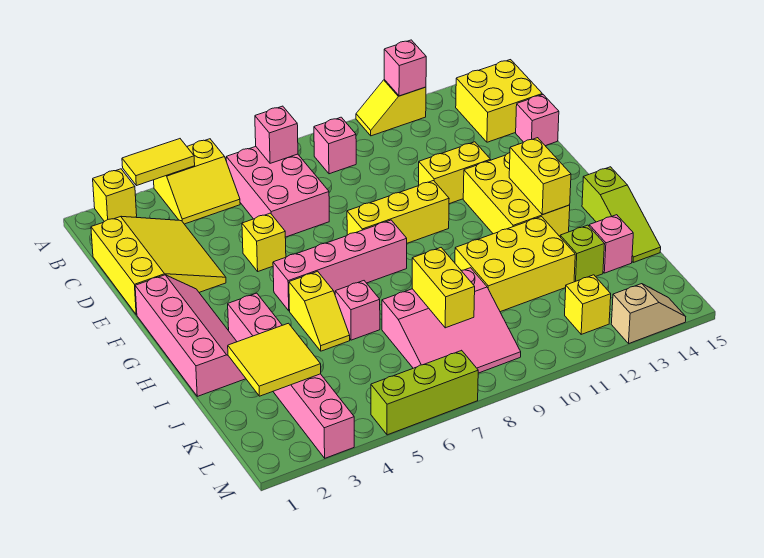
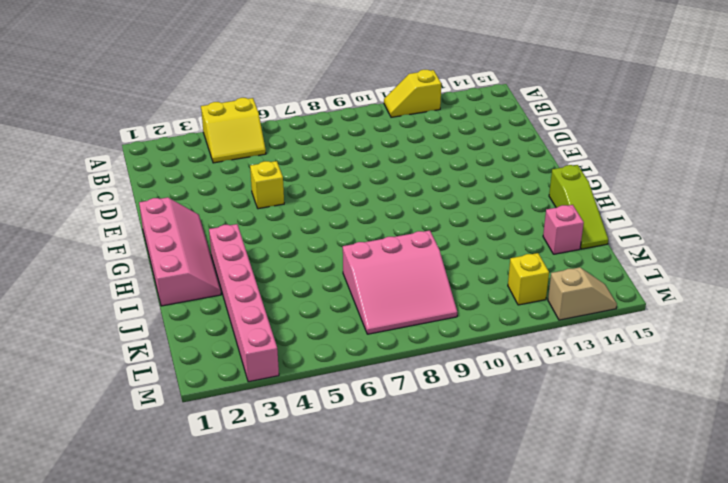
none -> yellow 1x1 brick [93,169,137,222]
none -> pink 2x3 brick [226,147,329,237]
none -> pink 1x1 brick [314,117,356,174]
none -> yellow 2x2 brick [456,60,542,142]

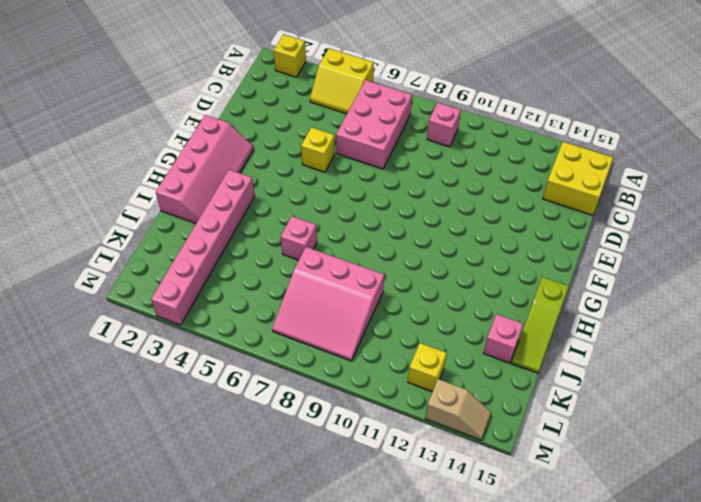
none -> yellow 1x2 slope [356,80,426,136]
none -> yellow 3x3 slope [91,216,226,315]
none -> pink 1x1 brick [516,95,559,146]
none -> yellow 1x2 brick [419,142,491,204]

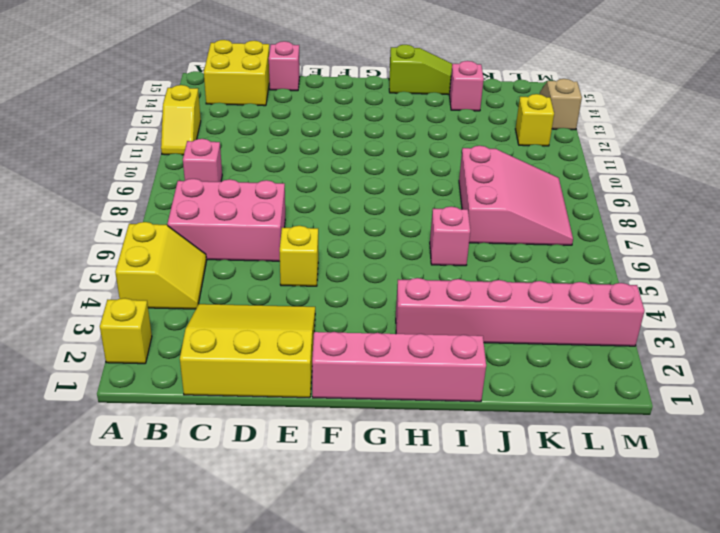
none -> yellow 1x2 brick [419,142,491,204]
none -> yellow 1x3 brick [347,181,449,243]
none -> yellow 2x3 brick [463,153,570,236]
none -> pink 1x4 brick [273,220,407,311]

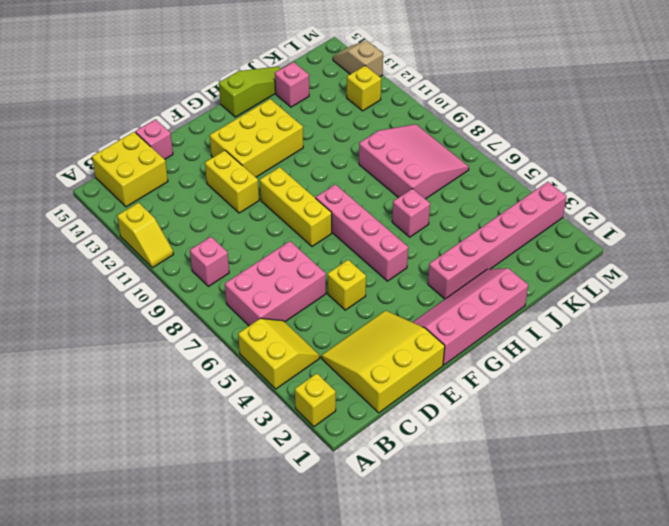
none -> yellow 1x2 slope [289,271,350,351]
none -> yellow 2x3 brick [455,217,575,312]
none -> lime 1x1 brick [560,225,605,282]
none -> lime 1x3 brick [371,350,478,435]

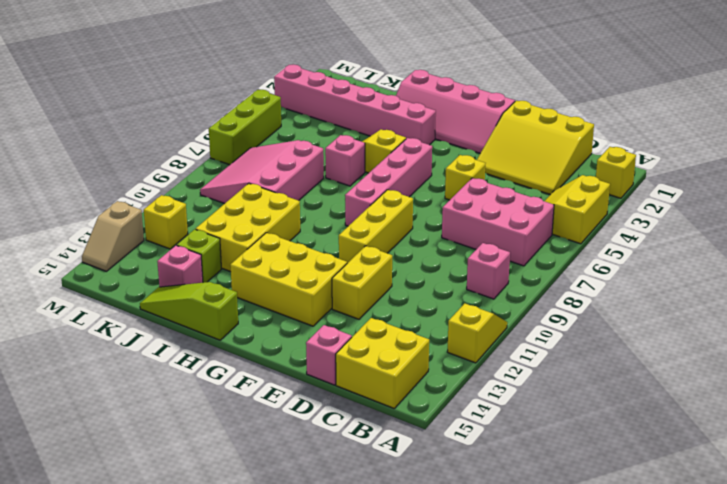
none -> yellow 1x2 tile [122,139,195,186]
none -> pink 1x1 brick [384,40,426,96]
none -> pink 1x1 brick [255,106,298,163]
none -> yellow 1x2 brick [509,138,571,215]

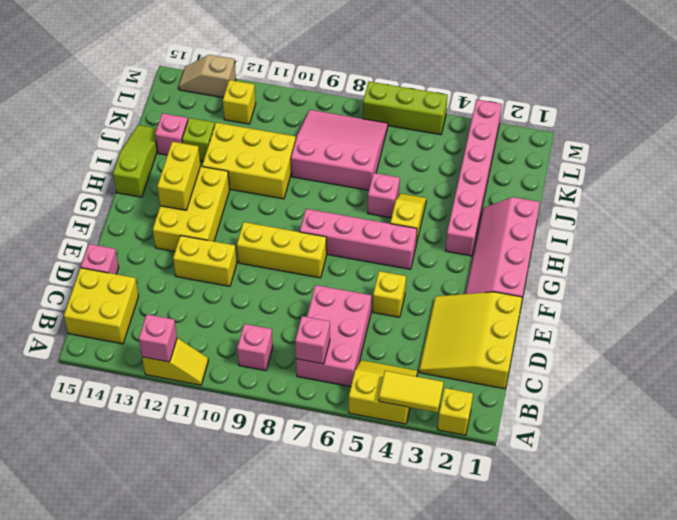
none -> yellow 2x2 tile [228,323,321,396]
none -> yellow 1x2 brick [412,248,475,328]

